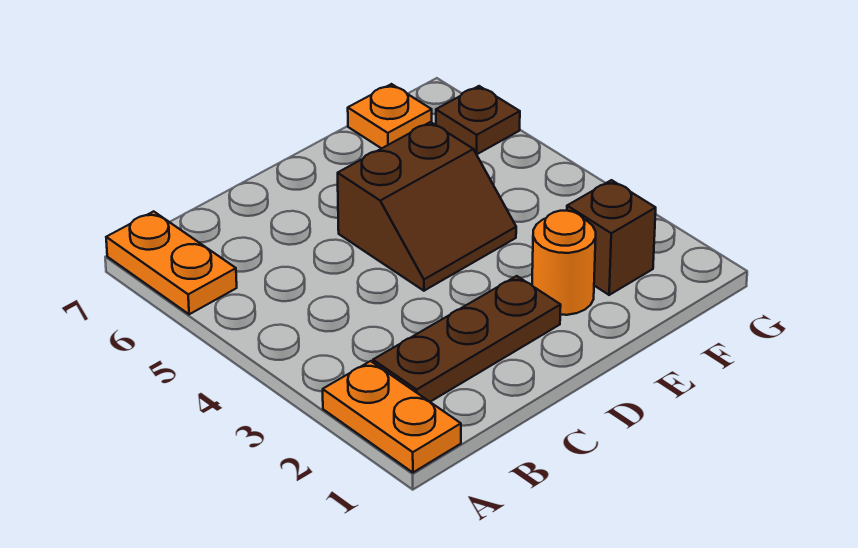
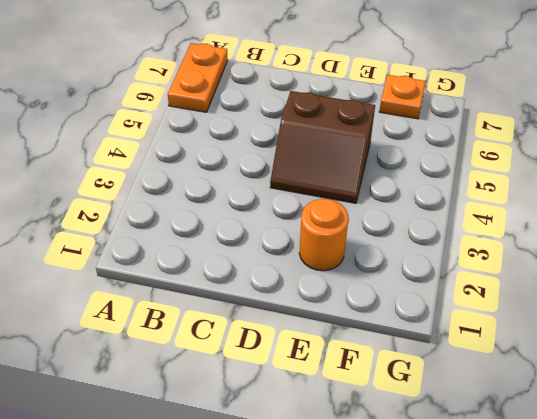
none -> orange 1x2 plate [323,361,461,473]
none -> brown 1x3 plate [373,276,561,402]

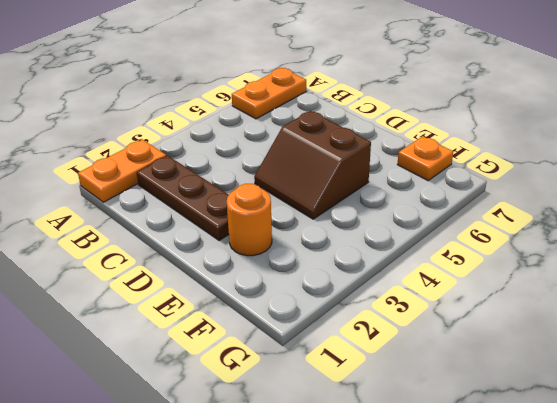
none -> brown 1x1 brick [567,180,656,295]
none -> brown 1x1 plate [436,86,520,154]

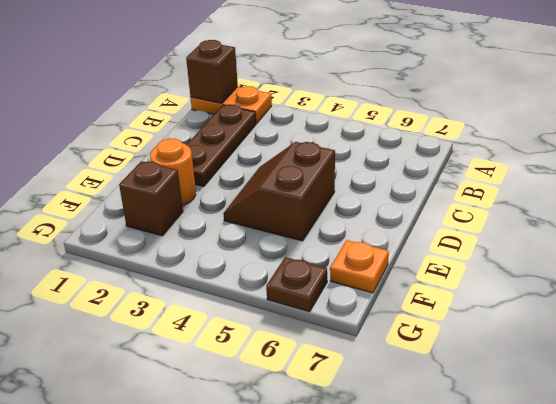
brown 1x1 brick [186,40,238,103] -> none
none -> orange 1x2 plate [106,211,237,314]

